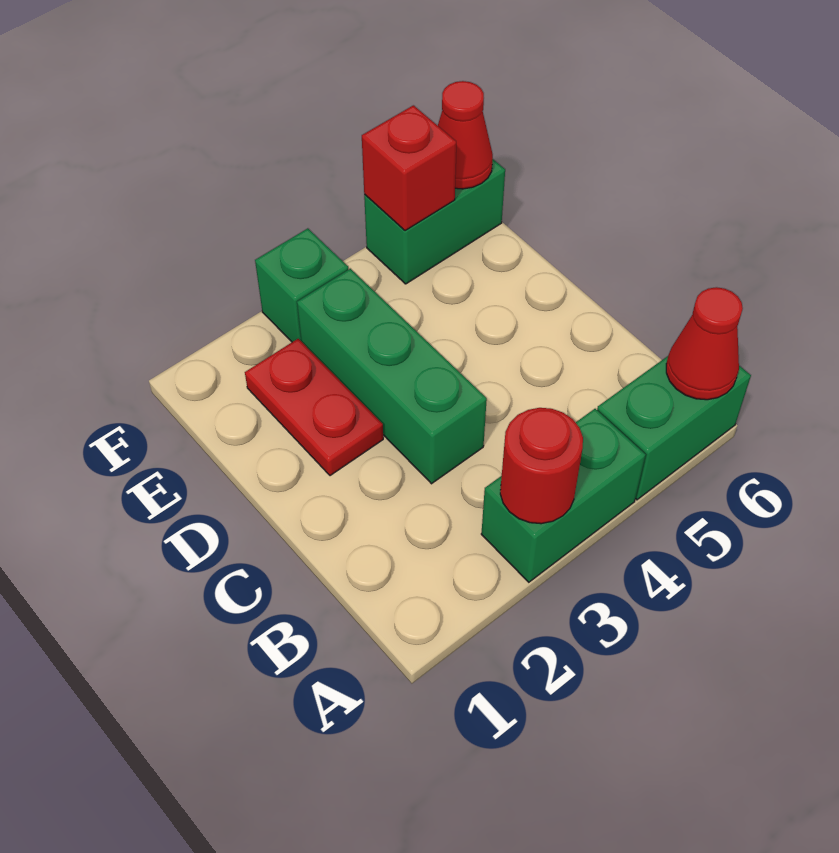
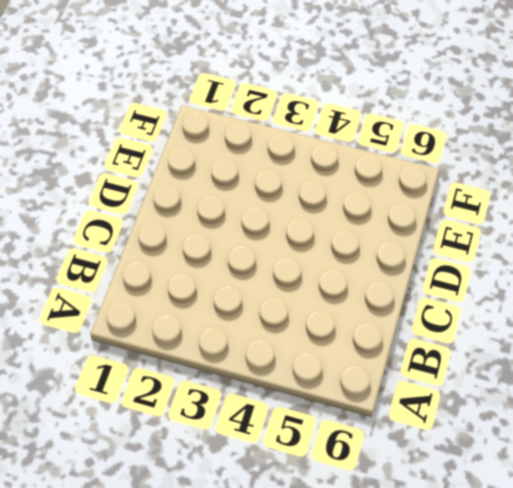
none -> green 1x2 brick [481,409,646,582]
none -> green 1x2 brick [597,356,751,500]

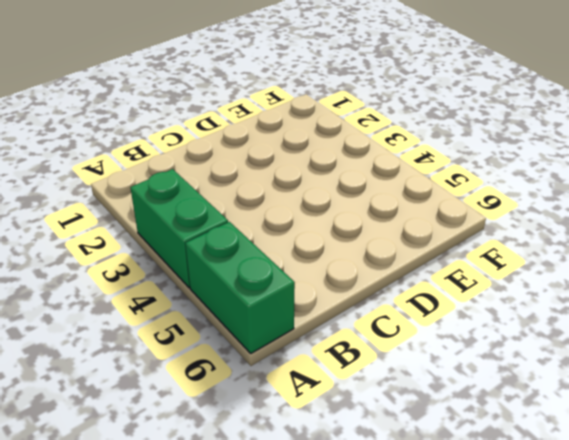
none -> green 1x3 brick [297,269,487,484]
none -> red 1x2 plate [245,339,383,476]

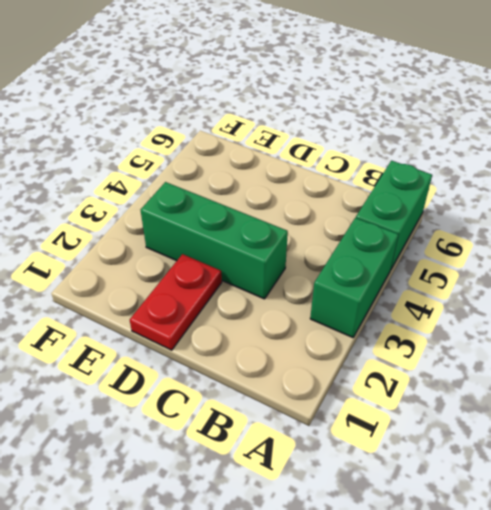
red 1x2 plate [130,254,222,350] -> red 1x2 plate turned to [245,339,383,476]
none -> green 1x1 brick [255,228,348,342]
none -> green 1x2 brick [364,159,505,284]

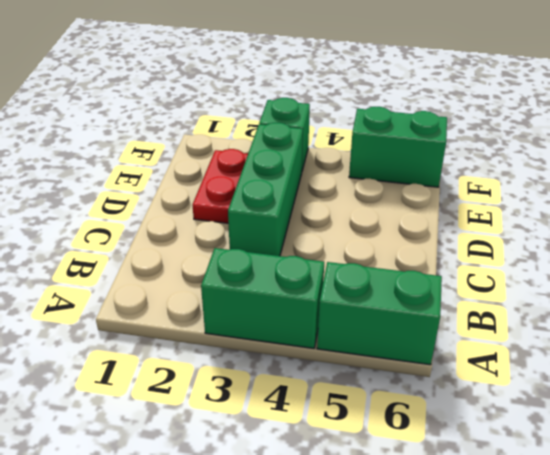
none -> red 1x1 round brick [500,408,583,524]
none -> red 1x1 cone [666,287,743,400]

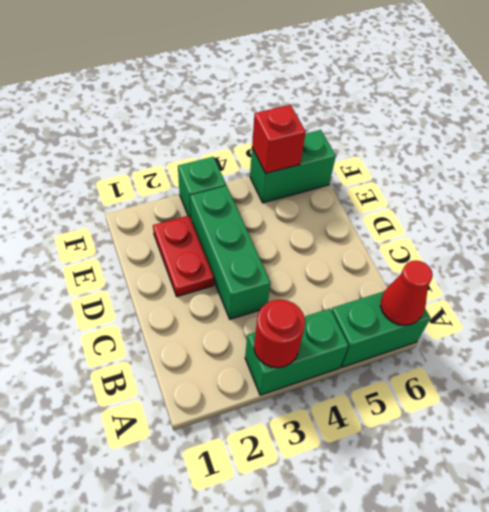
none -> red 1x1 cone [438,81,493,189]

